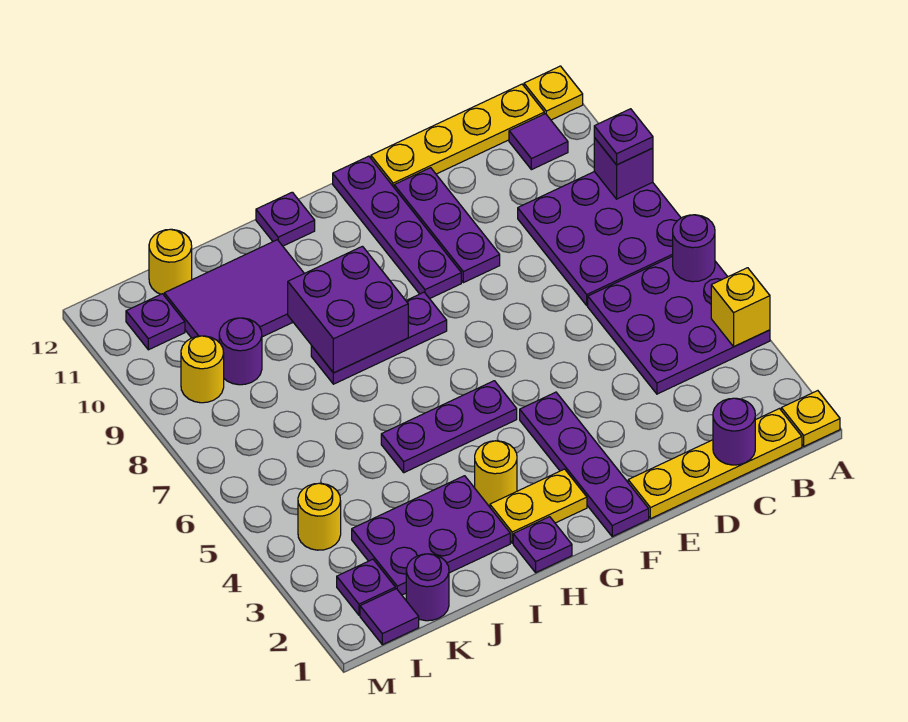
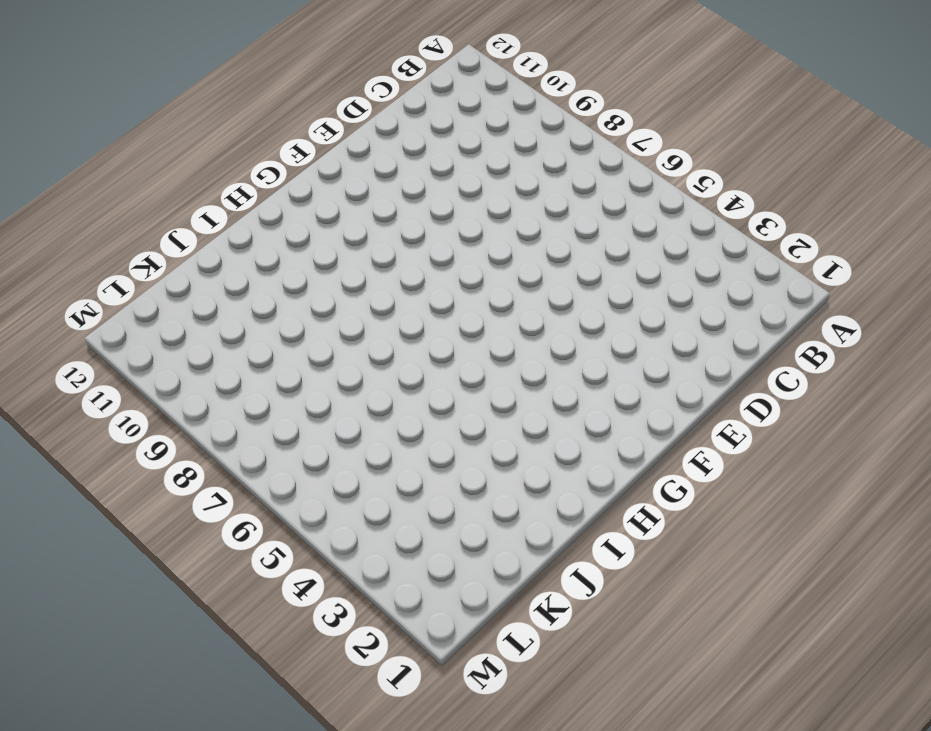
none -> yellow 1x1 plate [781,391,840,446]
none -> purple 3x3 plate [588,256,770,394]
none -> purple 3x3 plate [518,172,681,305]
none -> yellow 1x1 plate [524,66,583,120]

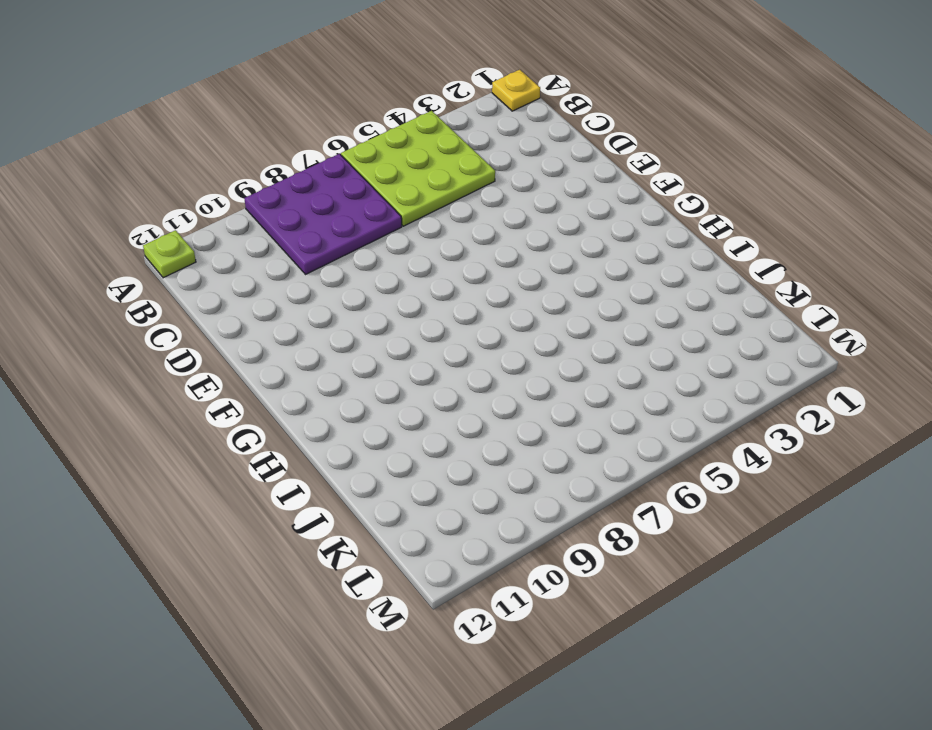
lime 3x3 plate [341,111,495,226] -> purple 3x3 plate [588,256,770,394]
lime 1x1 plate [143,230,196,278] -> yellow 1x1 plate [524,66,583,120]
none -> yellow 1x4 plate [628,409,802,519]
none -> purple 1x1 tile [509,114,568,170]
none -> yellow 1x4 plate [371,84,544,187]
none -> purple 1x3 plate [394,168,500,283]

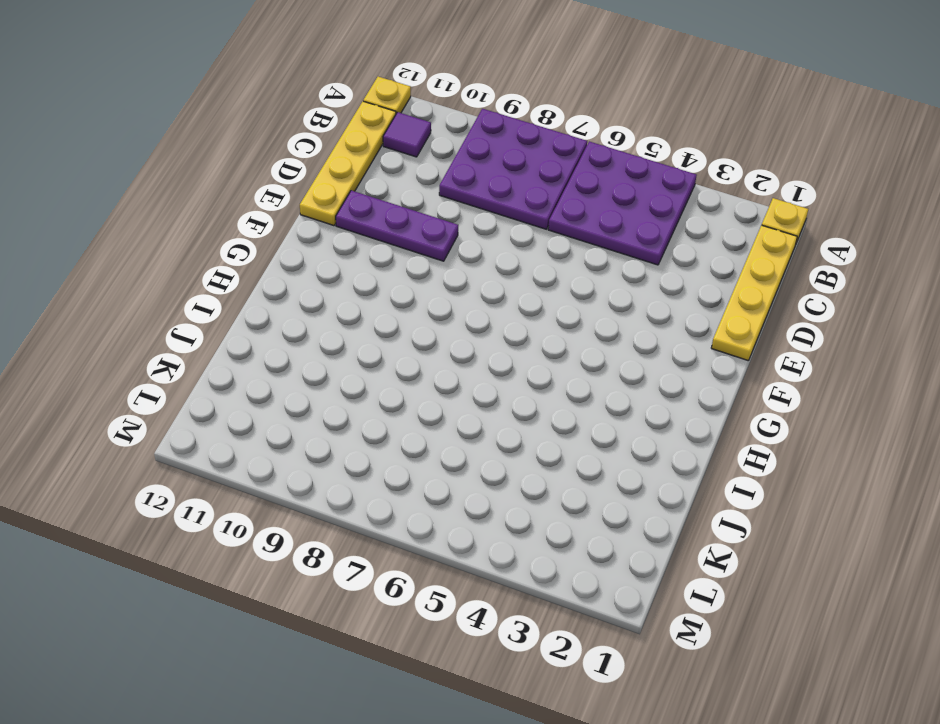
none -> purple 1x4 plate [520,392,649,537]
none -> purple 1x4 plate [333,156,461,299]
none -> yellow 1x2 plate [490,469,587,543]
none -> purple 1x3 plate [381,381,517,473]

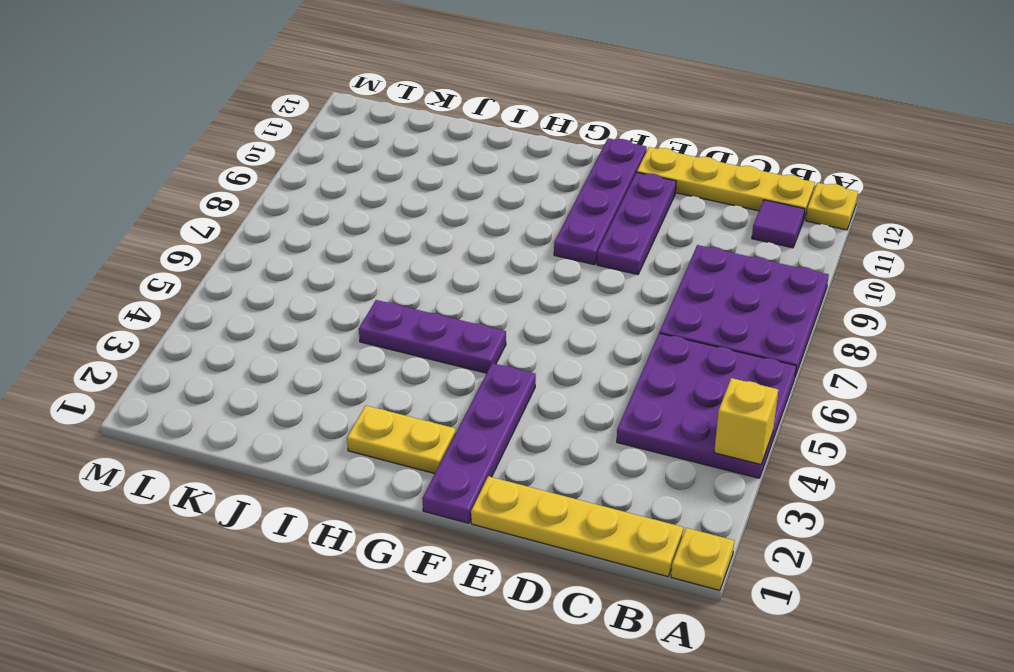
none -> purple 1x3 plate [311,292,447,384]
none -> purple 1x1 plate [513,517,572,572]
none -> yellow 1x1 round brick [475,441,517,507]
none -> purple 1x1 plate [256,192,315,246]

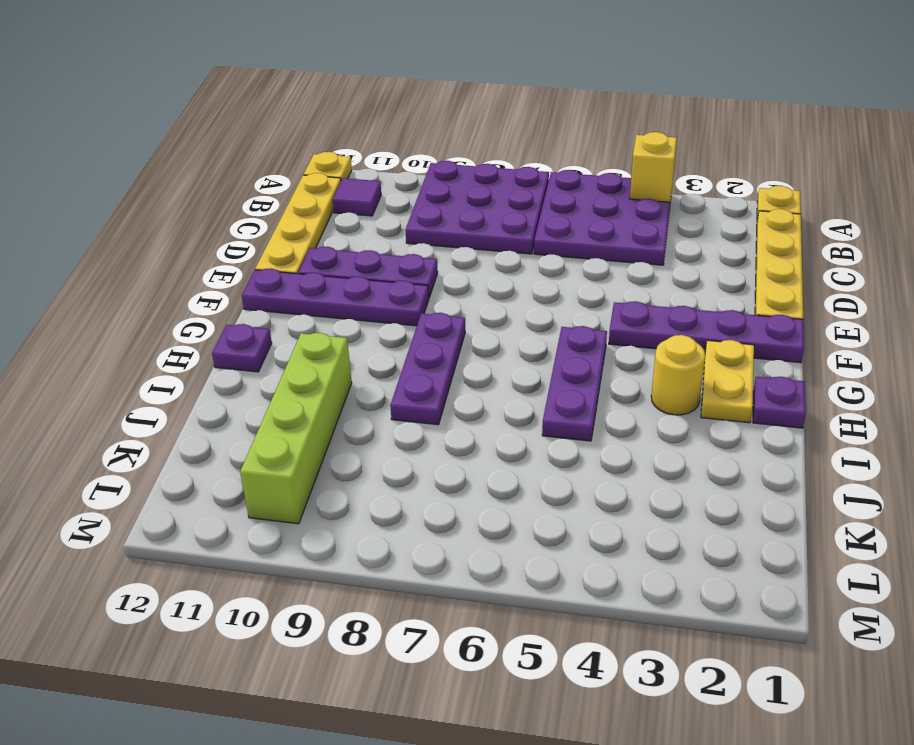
lime 1x4 brick [240,333,352,524] -> purple 2x3 tile [164,240,304,342]
none -> purple 2x3 plate [352,476,510,595]
none -> purple 1x1 round brick [406,554,449,621]
none -> purple 1x1 round brick [219,318,262,385]
none -> yellow 1x1 round brick [149,229,192,295]

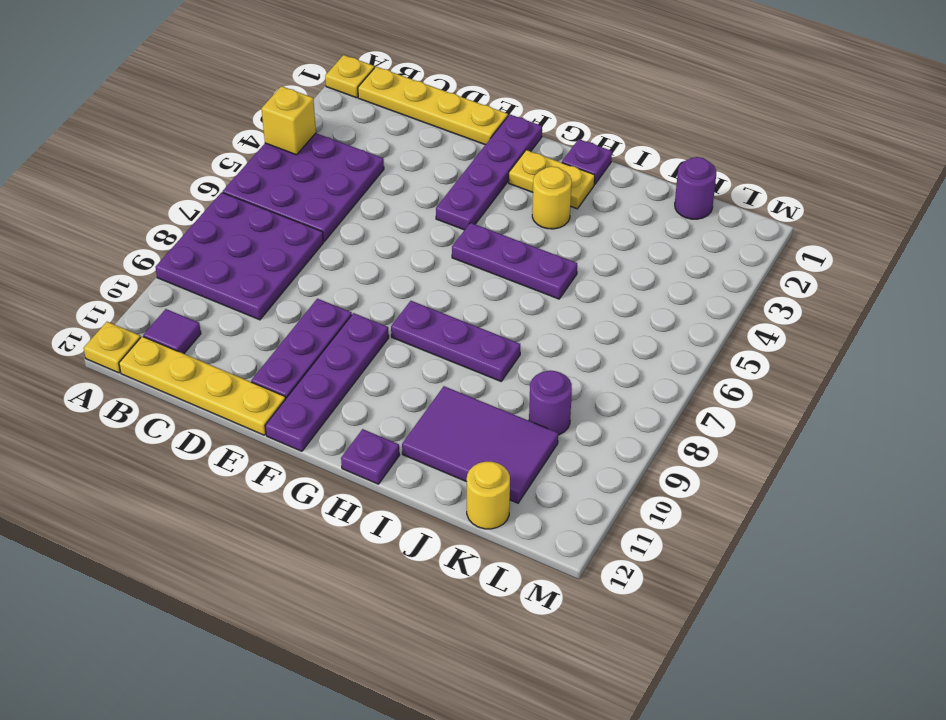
none -> purple 2x3 plate [352,476,510,595]
none -> purple 1x1 tile [360,589,419,645]
none -> purple 1x1 plate [337,559,395,615]
none -> yellow 1x1 round brick [298,483,341,550]

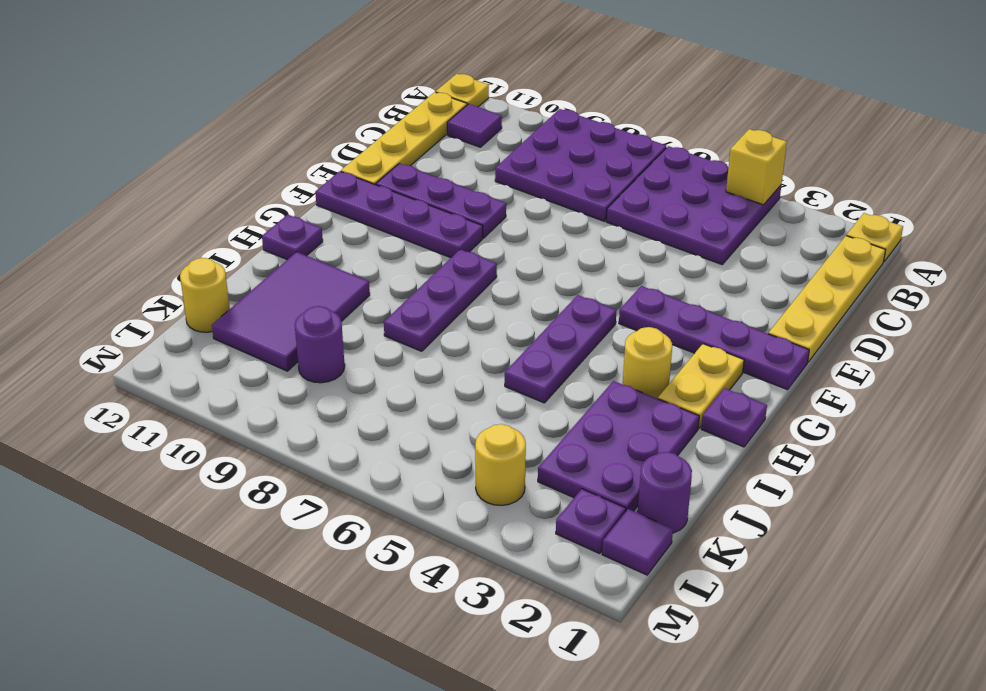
none -> yellow 1x1 round brick [181,336,224,403]
none -> purple 1x1 plate [126,294,185,350]
none -> purple 1x1 round brick [673,215,715,282]
none -> purple 1x1 brick [594,138,653,199]

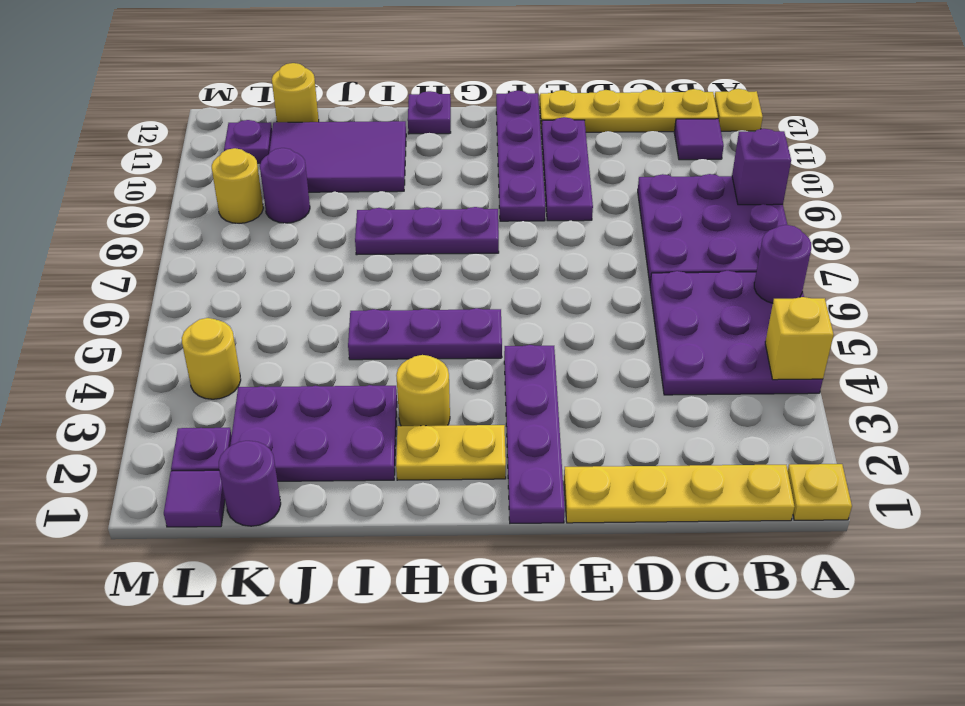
none -> purple 1x1 plate [513,517,572,572]
none -> purple 1x1 round brick [713,398,755,465]
none -> purple 2x2 brick [288,246,408,373]
none -> purple 1x1 plate [594,109,653,165]

